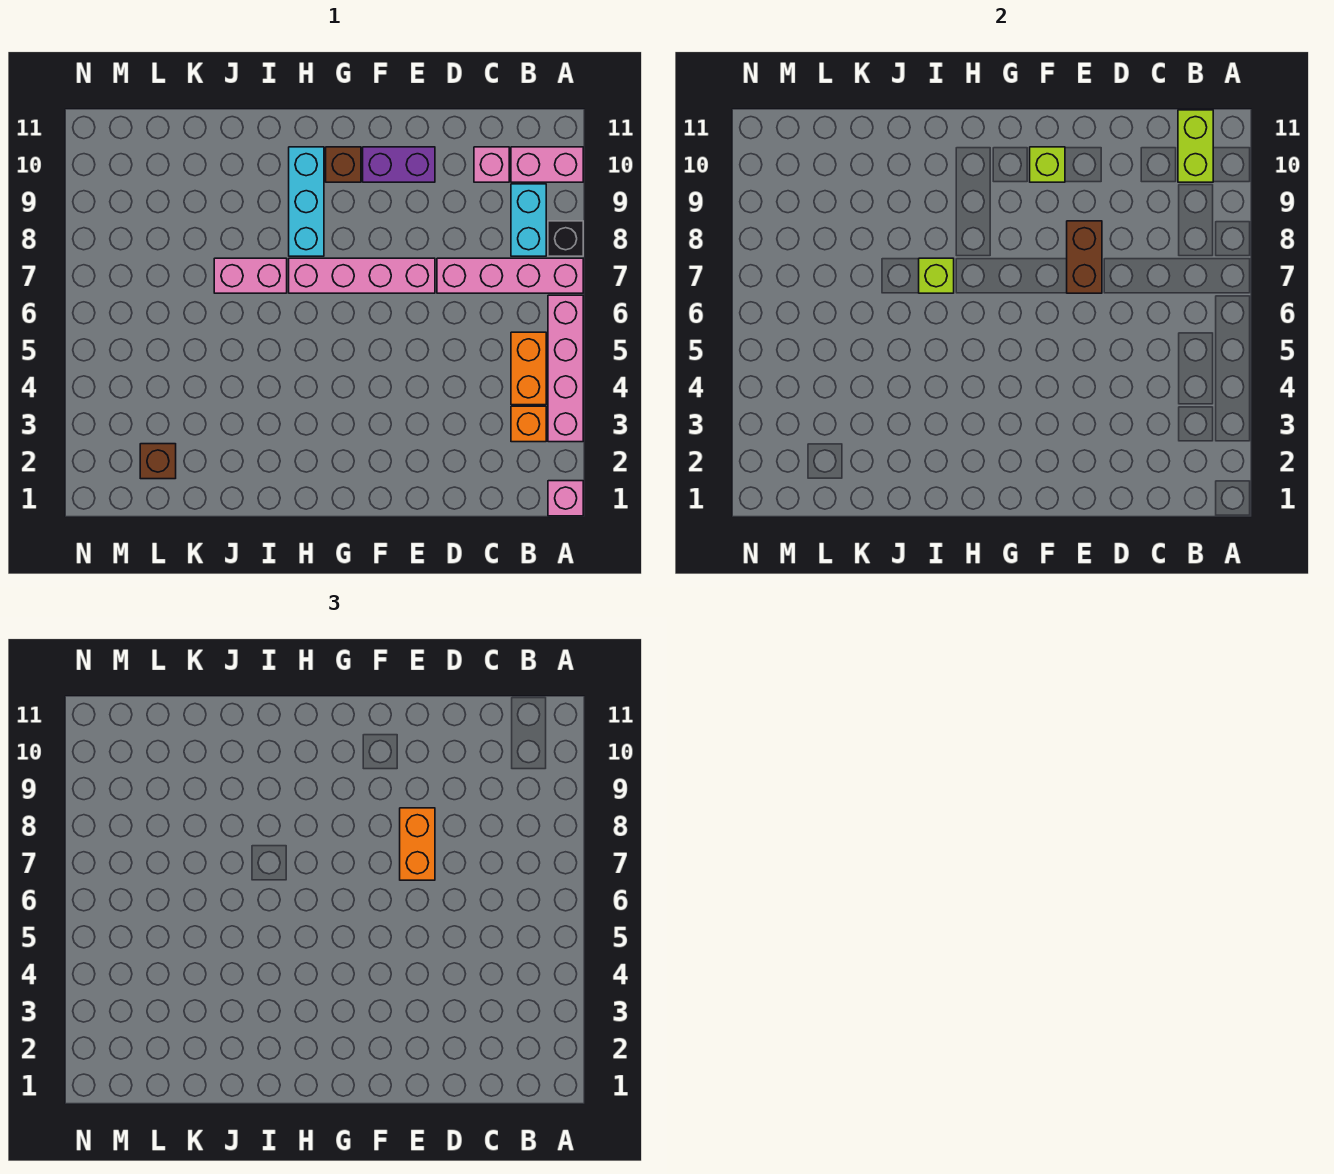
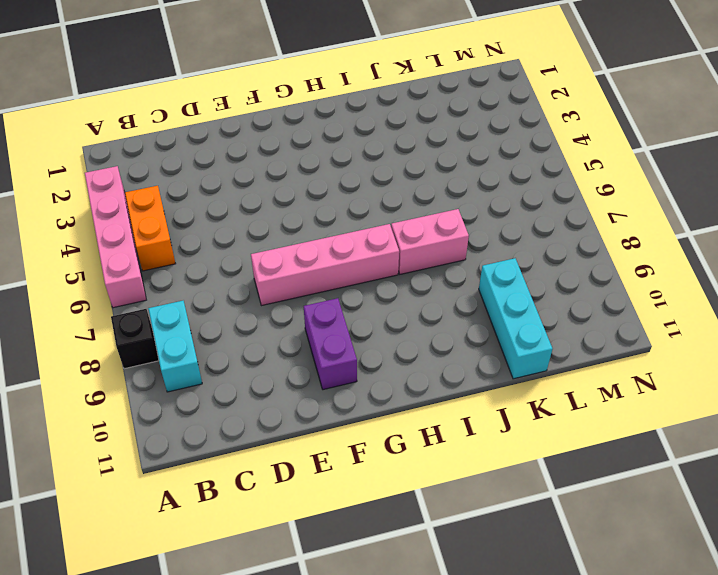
purple 1x2 brick [304,298,357,390] -> purple 1x2 brick turned to [363,147,435,182]
cyan 1x3 brick [479,258,552,379] -> cyan 1x3 brick moved to [289,147,324,256]
none -> pink 1x1 brick [548,481,583,516]
none -> pink 1x4 brick [437,258,583,293]
none -> pink 1x2 brick [511,147,583,182]

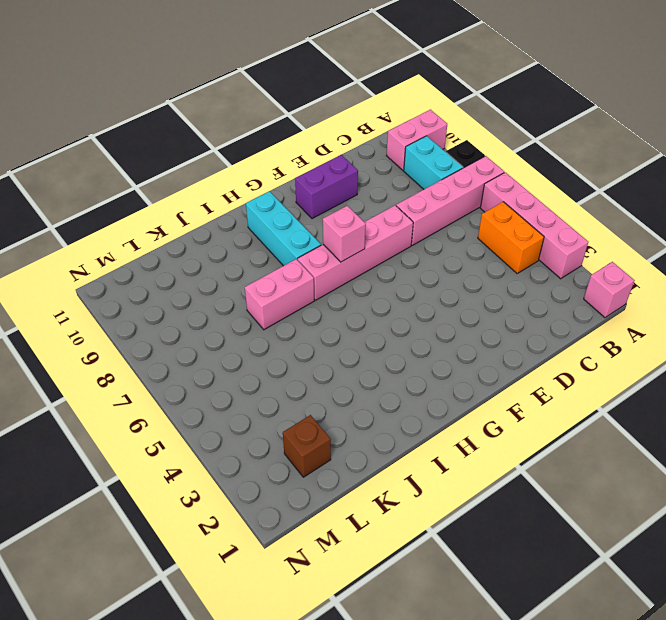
pink 1x1 brick [323,206,366,262] -> pink 1x1 brick moved to [474,147,509,182]
none -> orange 1x1 brick [511,406,546,442]
none -> brown 1x1 brick [326,147,361,182]
none -> lime 1x2 brick [1178,110,1213,182]

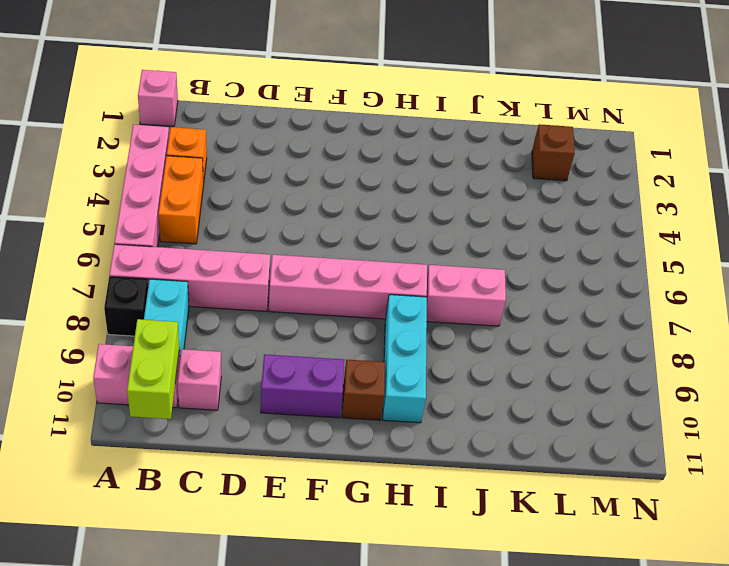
none -> brown 1x2 brick [1067,221,1102,293]
none -> lime 1x1 brick [1030,147,1065,182]
none -> lime 1x1 brick [919,258,954,293]

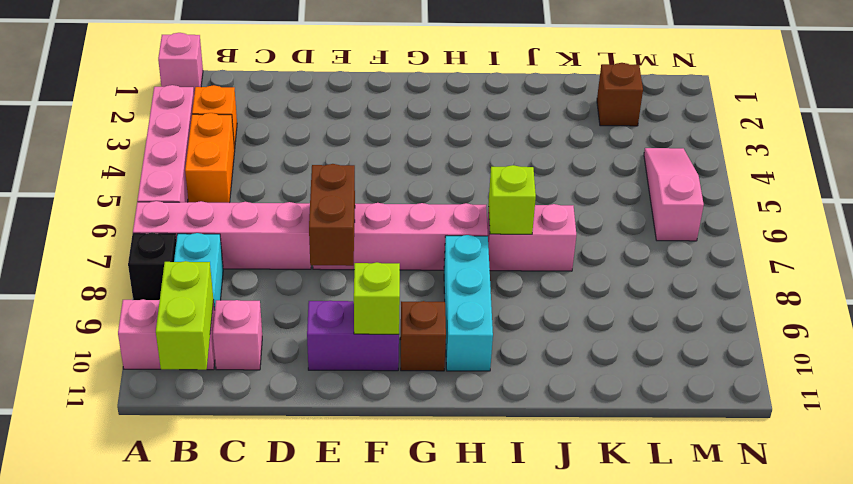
pink 1x3 slope [644,148,704,241] -> none
none -> orange 1x2 brick [400,808,435,880]

